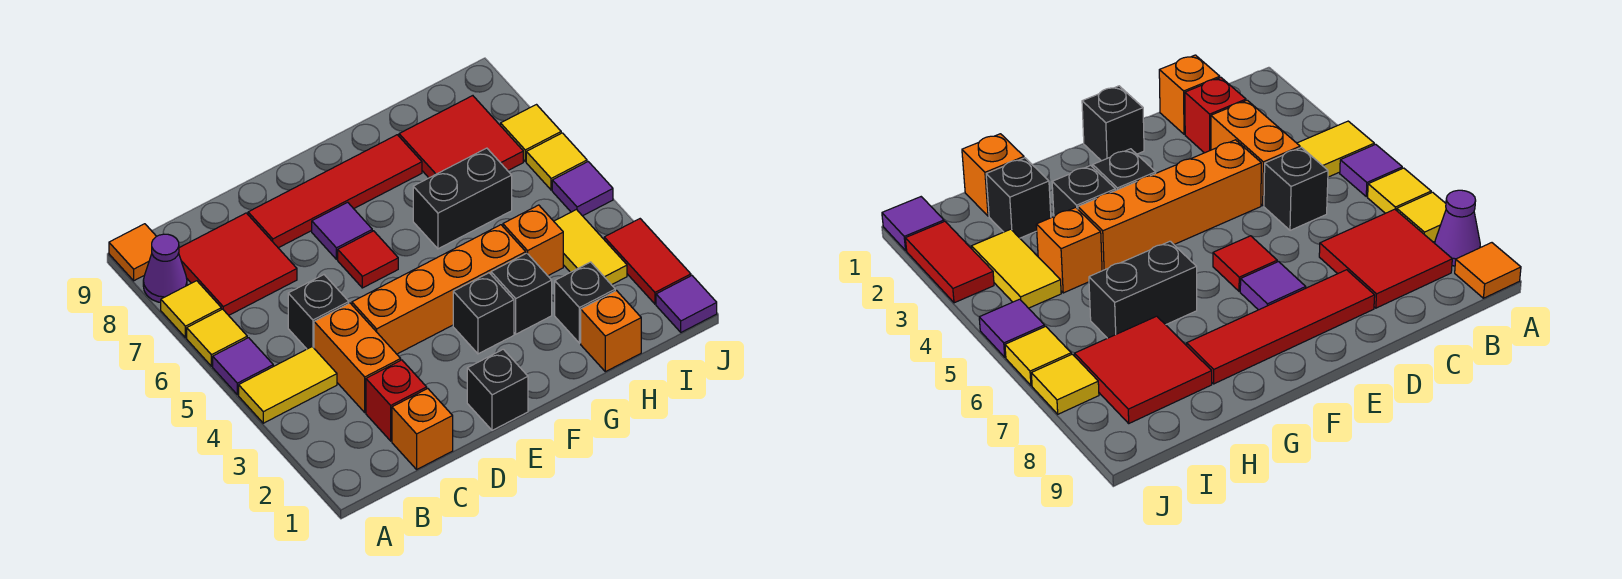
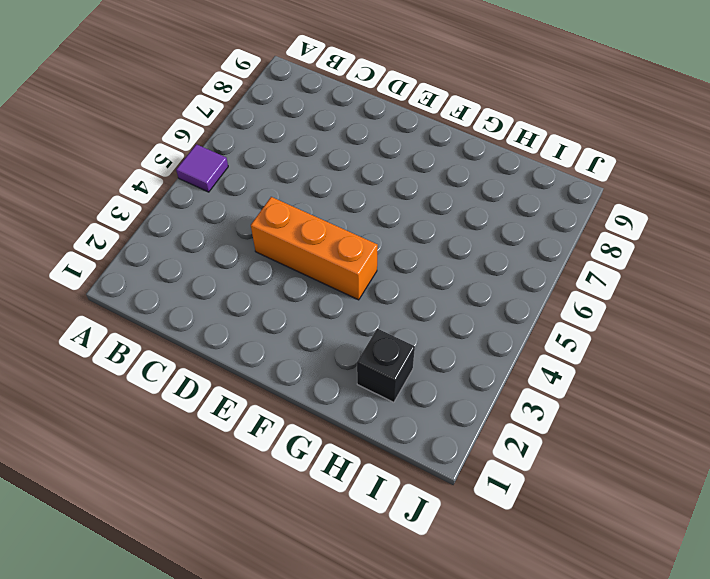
orange 1x3 brick [251,197,378,300] -> orange 1x4 brick [352,225,526,354]
none -> yellow 1x2 tile [239,347,337,423]
none -> yellow 1x1 tile [187,309,247,366]
none -> yellow 1x1 tile [161,281,221,338]

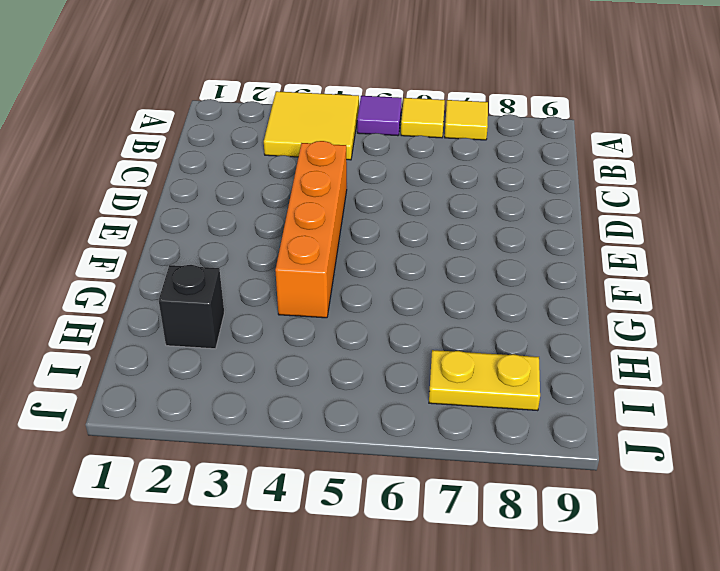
yellow 2x2 tile [264,91,359,160] -> yellow 1x2 tile [239,347,337,423]
yellow 1x2 plate [429,350,540,411] -> red 2x2 tile [399,96,523,178]
none -> purple 1x1 cone [143,234,187,302]
none -> orange 1x1 tile [109,224,156,281]
none -> red 2x2 tile [179,213,297,315]

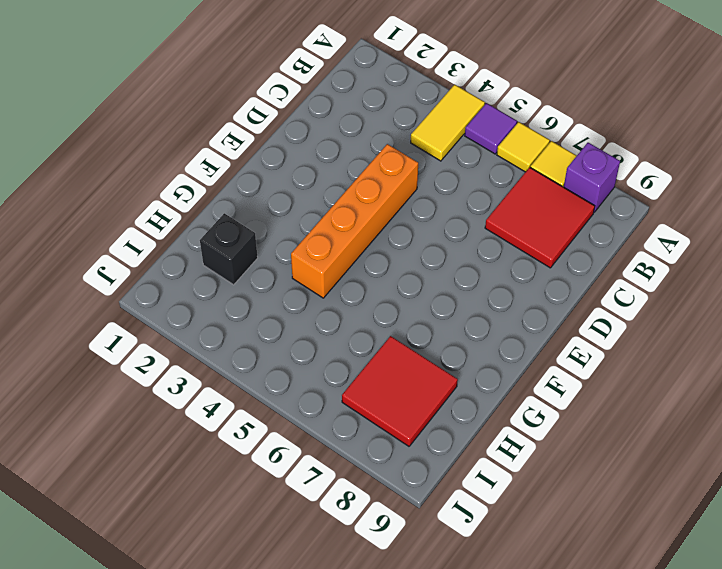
purple 1x1 brick [564,143,620,212] -> purple 1x1 cone [143,234,187,302]
none -> orange 1x1 tile [109,224,156,281]
none -> orange 1x1 brick [392,389,453,469]
none -> red 1x1 brick [366,360,427,441]

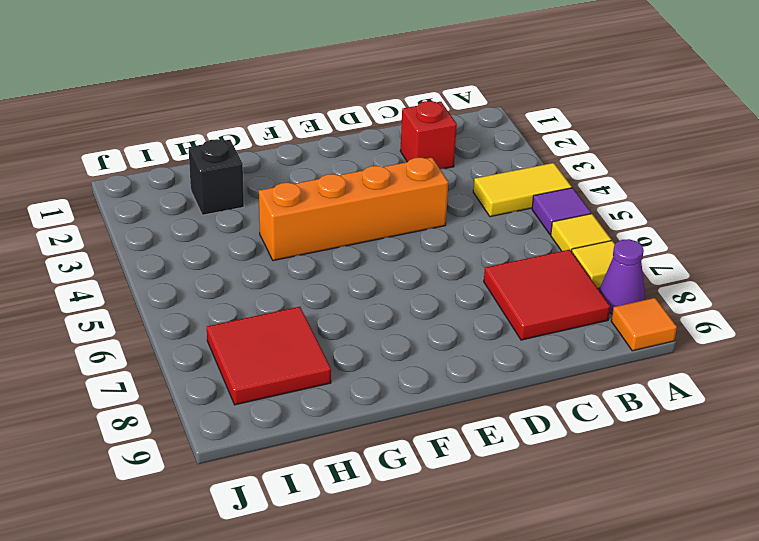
none -> orange 1x1 brick [392,389,453,469]
none -> orange 1x2 brick [314,303,401,412]
none -> black 1x1 brick [288,275,349,349]

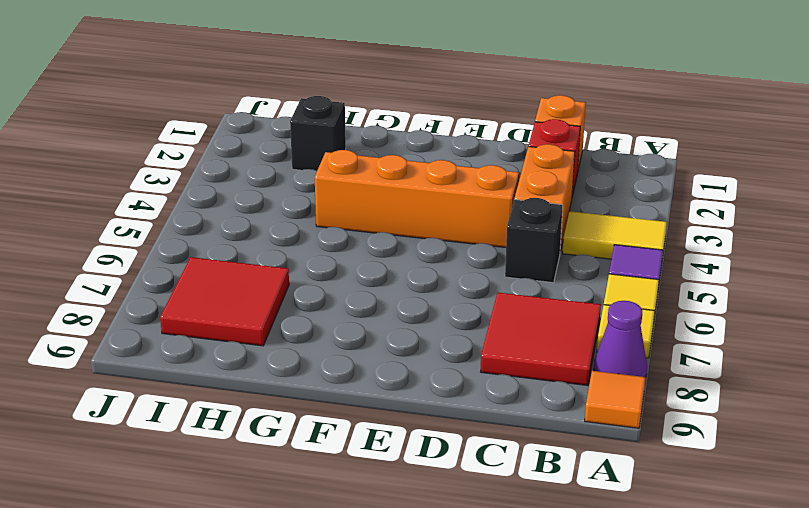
none -> red 1x4 tile [248,135,422,248]
none -> black 1x1 brick [467,349,528,430]
none -> red 1x1 tile [338,231,398,288]

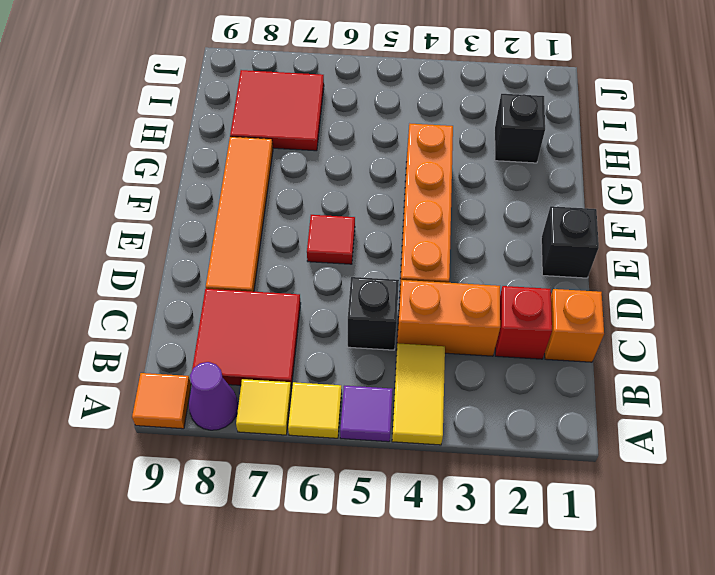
orange 1x4 tile [206,137,273,292] -> red 1x4 tile [248,135,422,248]
none -> purple 1x1 tile [312,202,372,259]
none -> black 1x1 brick [453,273,514,354]
none -> black 1x1 brick [491,253,552,334]

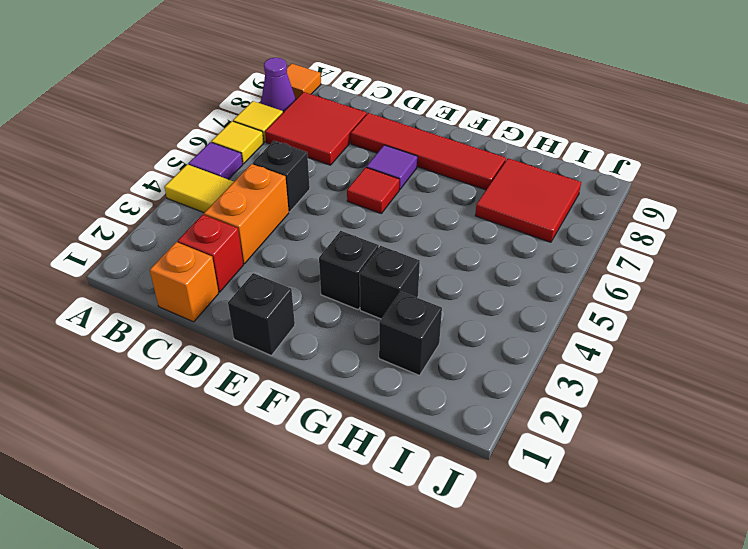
none -> orange 1x4 brick [352,225,526,354]
none -> black 1x2 brick [413,148,512,249]
none -> orange 1x1 brick [581,291,641,372]

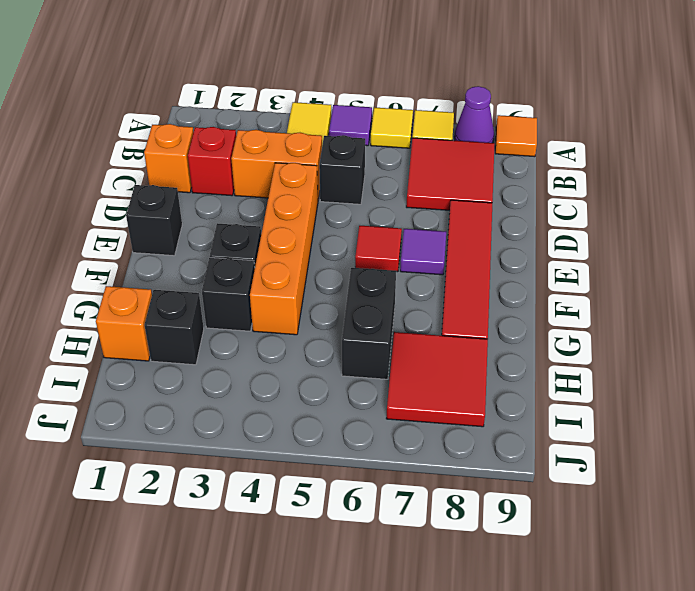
none -> orange 1x1 brick [503,205,563,276]
none -> yellow 1x2 tile [554,210,627,285]
none -> purple 1x1 tile [656,276,717,332]

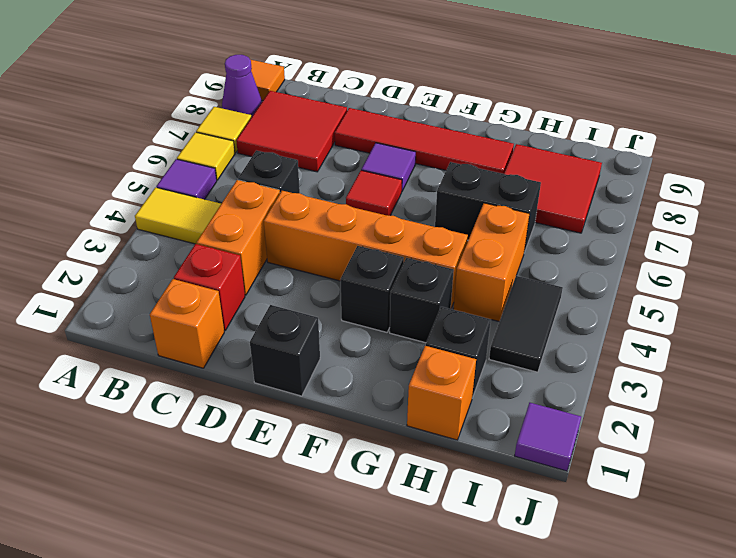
orange 1x2 brick [453,203,529,322] -> orange 1x1 brick [503,205,563,276]
black 1x2 tile [489,276,563,372] -> yellow 1x2 tile [554,210,627,285]
none -> red 1x2 tile [604,219,691,304]
none -> purple 1x1 tile [552,162,613,216]
none -> yellow 1x1 tile [526,133,587,190]

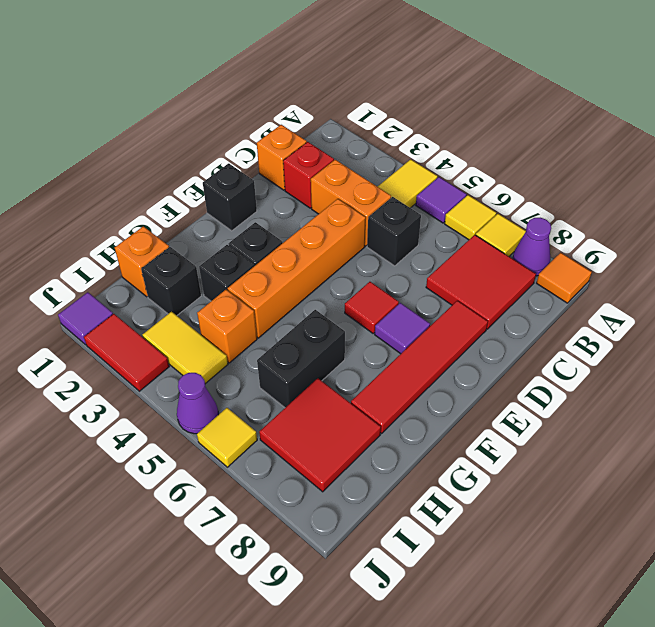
purple 1x1 cone [177,373,218,434] -> purple 1x1 tile [552,162,613,216]
none -> yellow 1x1 tile [501,105,561,161]

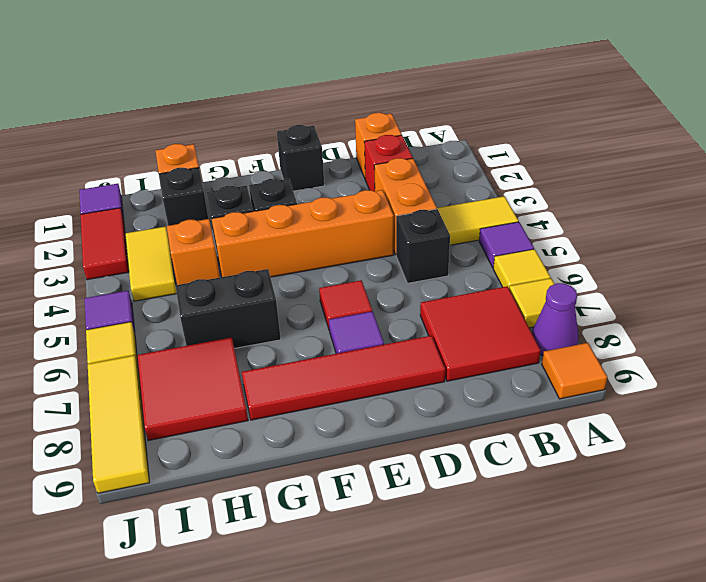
yellow 1x3 tile [88,355,149,493] -> yellow 1x1 tile [501,105,561,161]

